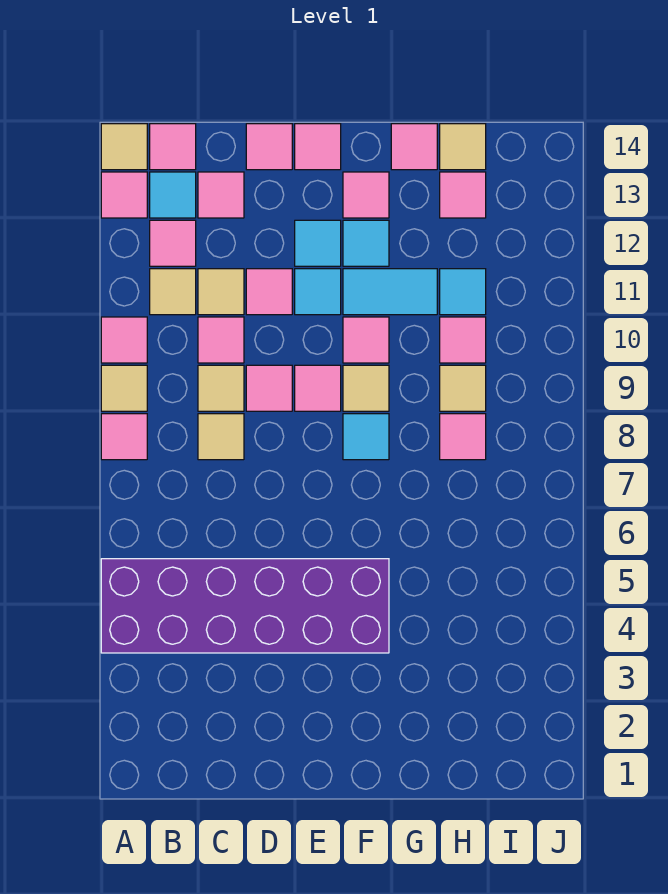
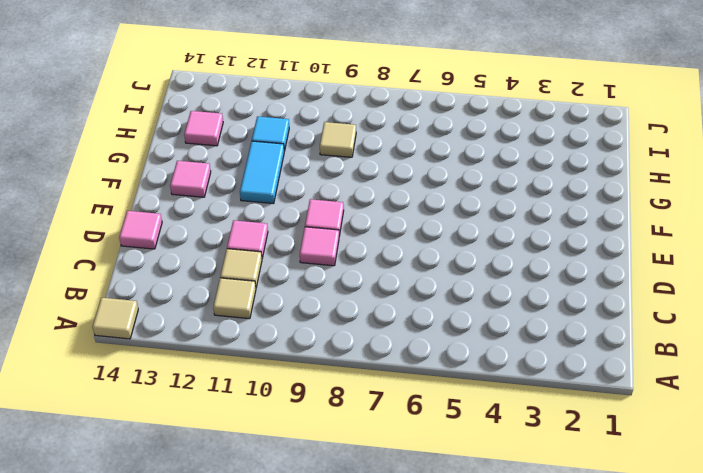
none -> purple 2x6 brick [101,559,389,653]
none -> pink 1x1 tile [101,414,147,460]
none -> tan 1x1 tile [101,365,147,411]
none -> pink 1x1 tile [101,317,147,363]

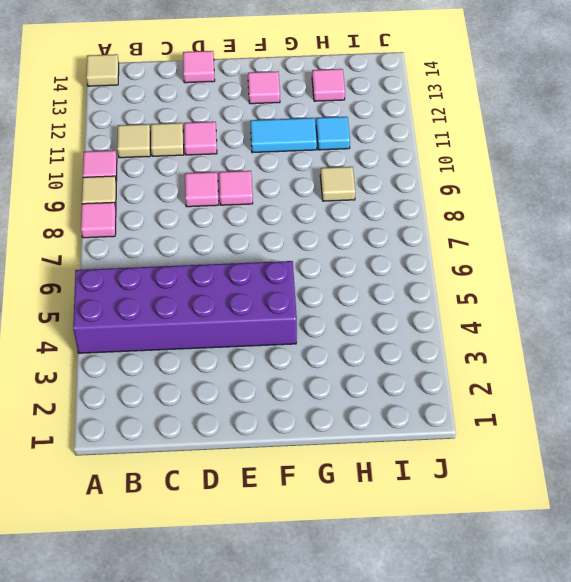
none -> pink 1x1 tile [101,172,147,218]
none -> pink 1x1 tile [150,220,196,266]
none -> cyan 1x1 tile [150,172,196,218]
none -> pink 1x1 tile [150,124,196,170]

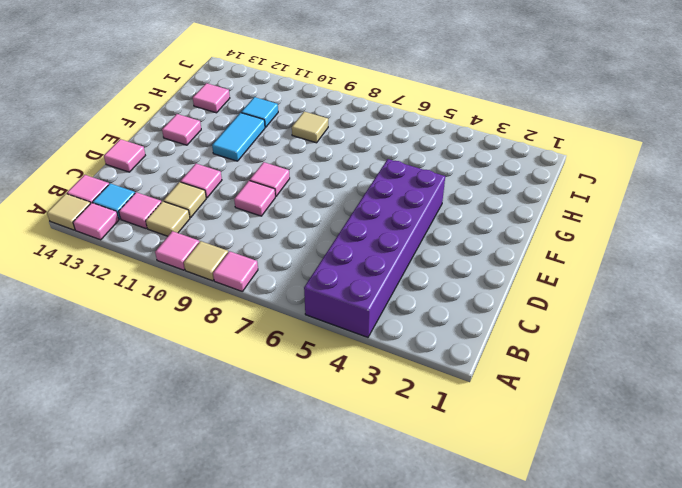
none -> tan 1x1 tile [198,414,244,460]
none -> tan 1x1 tile [198,365,244,411]
none -> pink 1x1 tile [198,317,244,363]
none -> pink 1x1 tile [198,172,244,218]

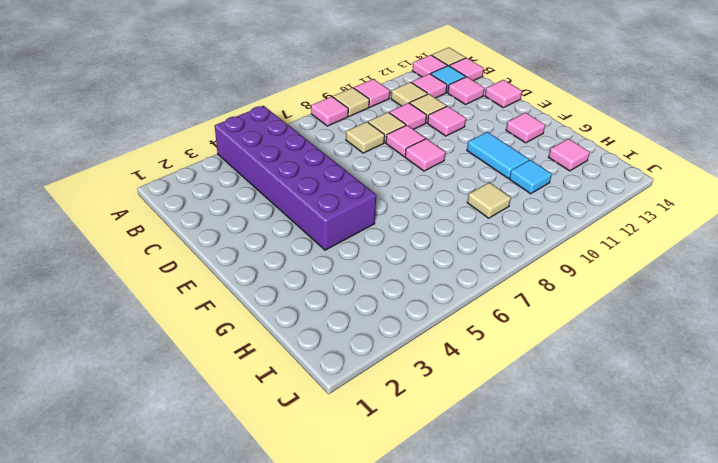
none -> cyan 1x1 tile [295,269,341,315]
none -> cyan 1x1 tile [295,220,341,266]
none -> pink 1x1 tile [295,124,341,170]
none -> cyan 1x1 tile [343,414,389,460]

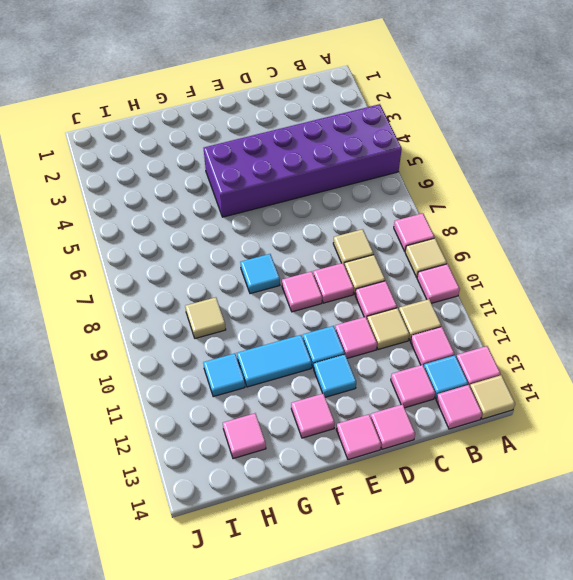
none -> tan 1x1 tile [343,365,389,411]
none -> pink 1x1 tile [343,317,389,363]
none -> cyan 1x1 tile [343,220,389,266]
none -> pink 1x1 tile [391,124,437,170]

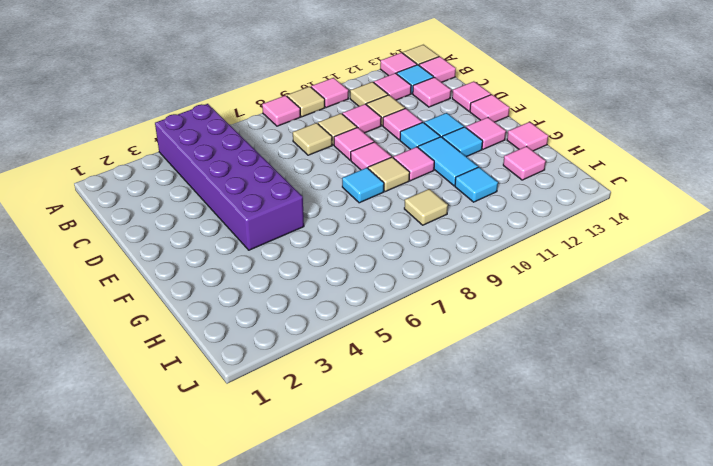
none -> pink 1x1 tile [440,414,486,460]
none -> pink 1x1 tile [440,317,486,363]
none -> tan 1x1 tile [440,124,486,170]

